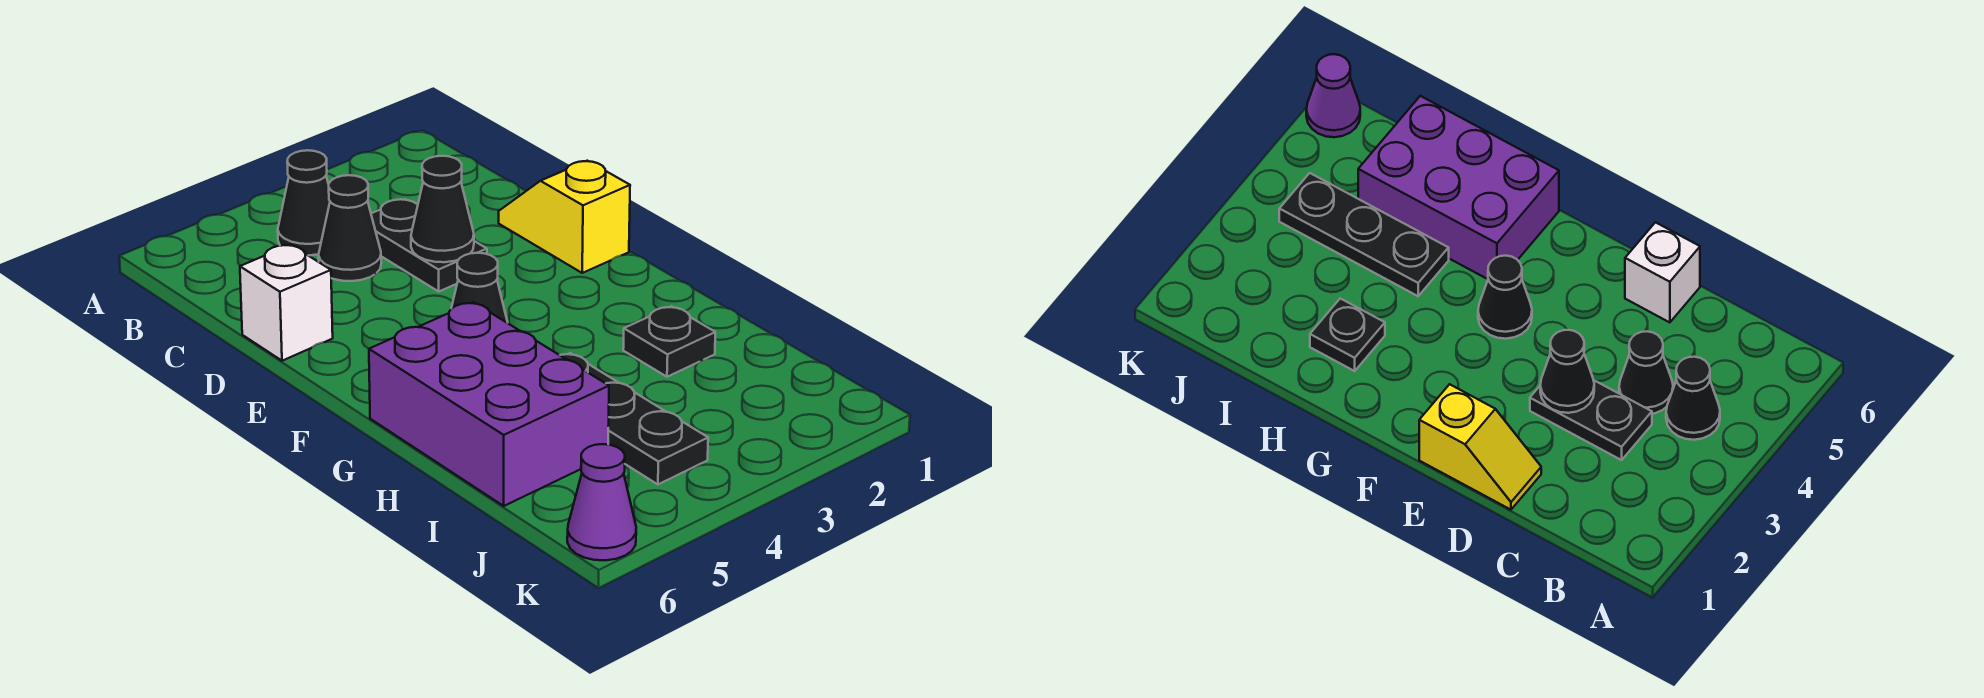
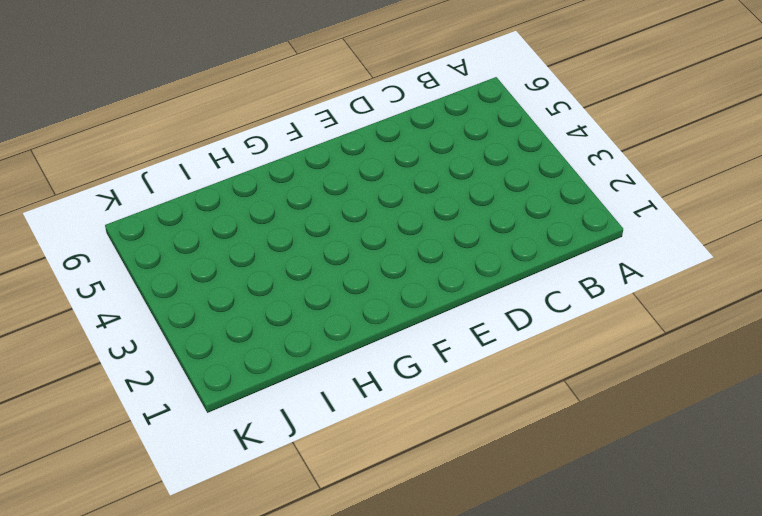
none -> black 1x1 cone [278,150,330,255]
none -> black 1x2 plate [371,199,487,291]

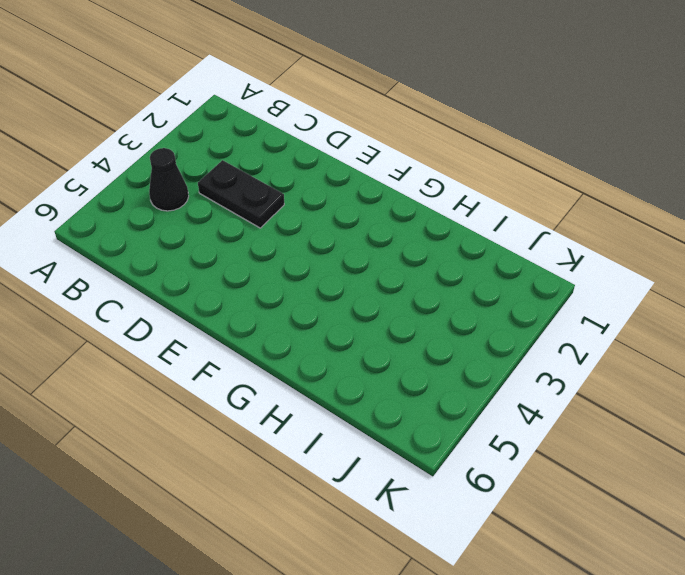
none -> black 1x1 cone [318,175,381,281]
none -> yellow 1x2 slope [499,161,630,273]

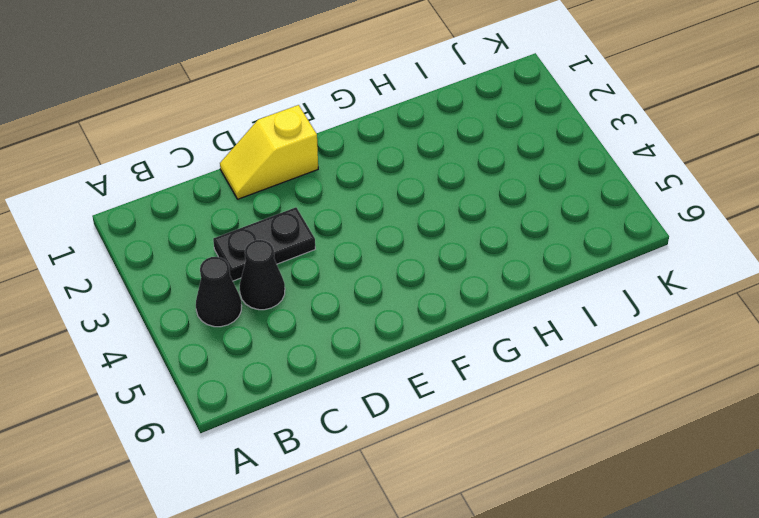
none -> white 1x1 brick [240,245,333,361]
none -> black 1x1 cone [451,253,508,323]

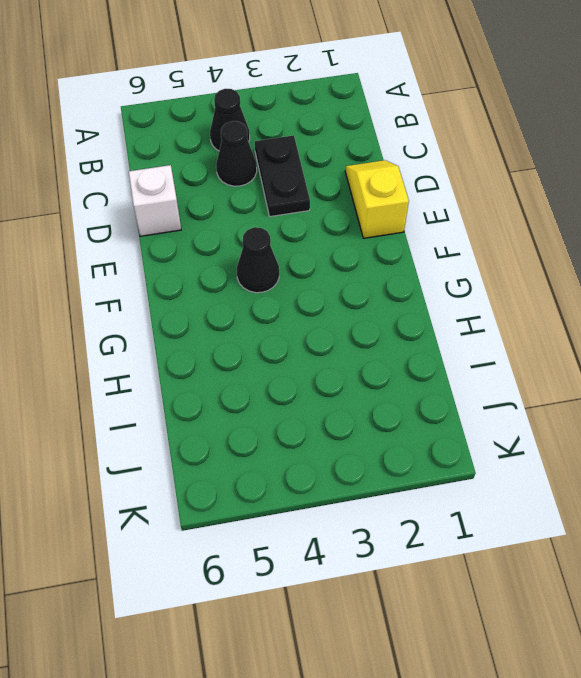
none -> purple 2x3 brick [369,302,609,506]
none -> black 1x1 plate [623,306,715,377]

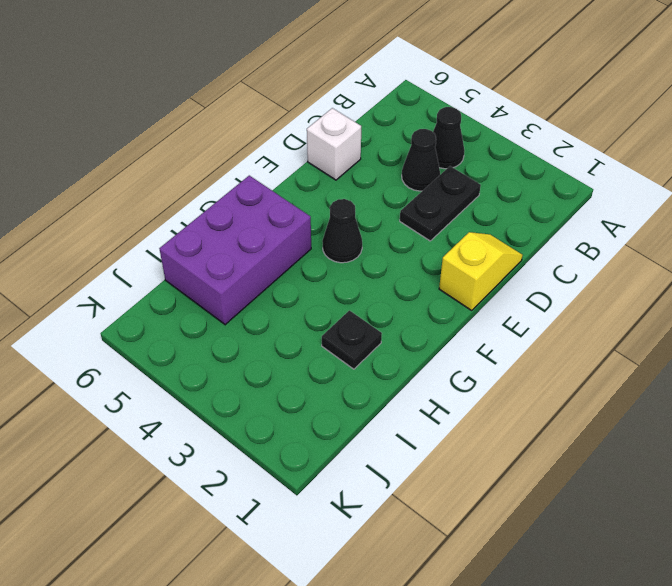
none -> black 1x3 plate [560,353,708,484]
none -> purple 1x1 cone [567,444,636,560]

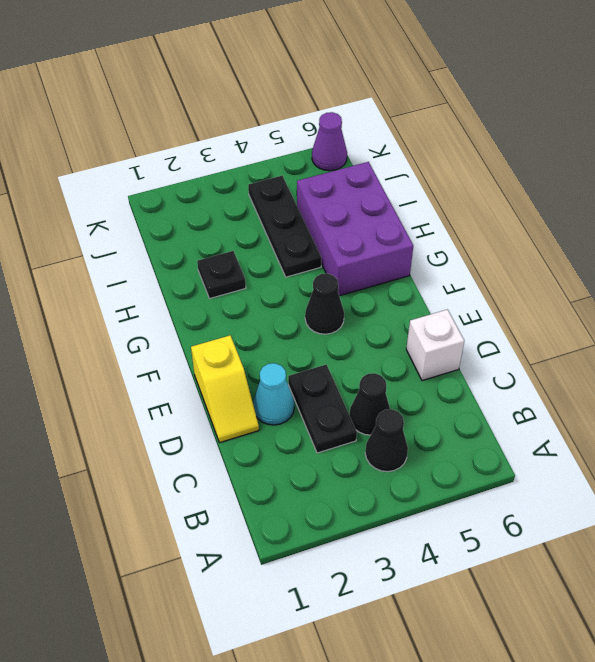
cyan 1x1 cone [253,363,294,425] -> none
none -> black 1x1 cone [411,156,474,262]

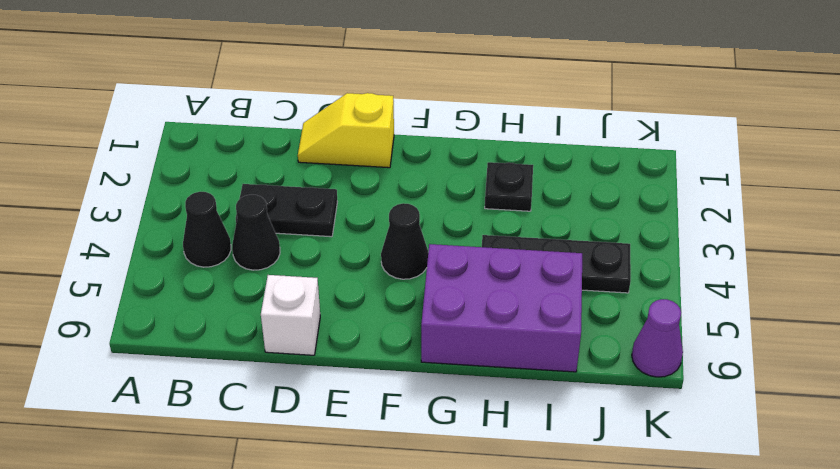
none -> black 1x1 cone [411,156,474,262]

